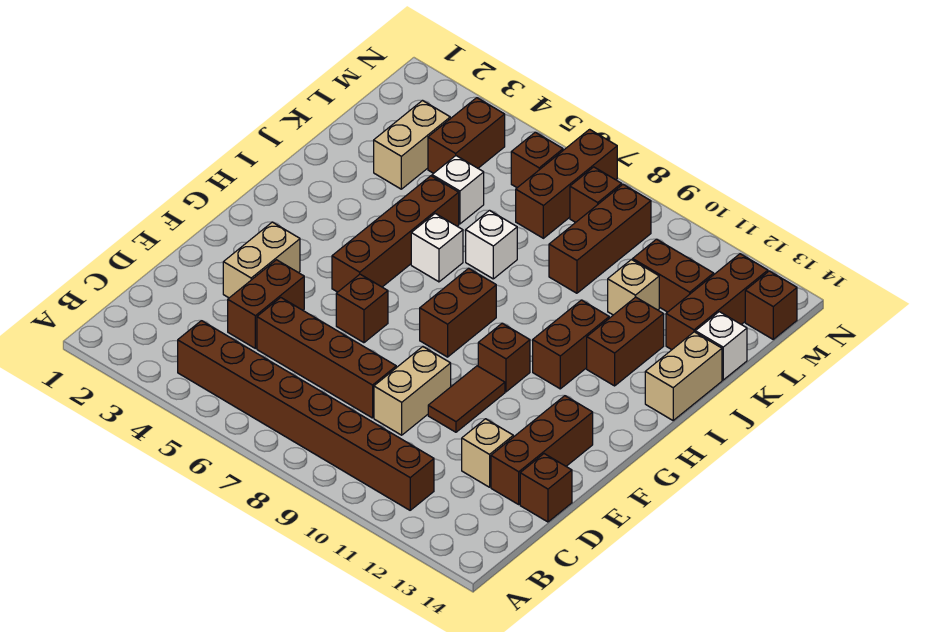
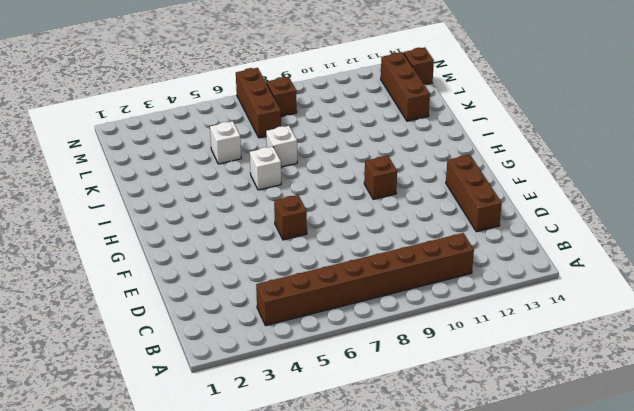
none -> brown 1x2 brick [228,260,304,348]
none -> brown 1x4 brick [257,297,396,418]
none -> tan 1x2 brick [374,347,451,435]
none -> tan 1x1 brick [462,419,513,487]

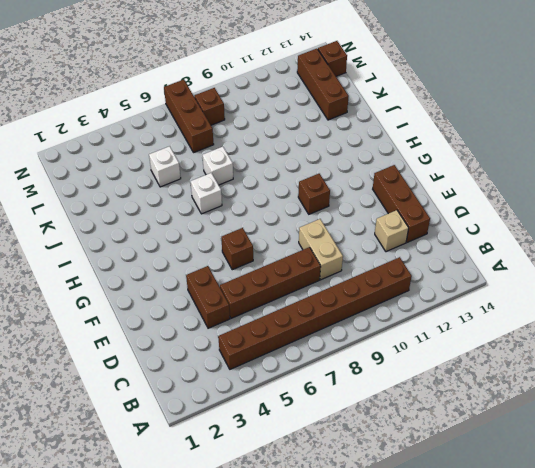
none -> brown 1x1 brick [520,454,572,522]
none -> tan 1x2 brick [223,222,300,298]
none -> brown 1x2 tile [428,366,505,432]
none -> brown 1x4 brick [332,176,459,292]

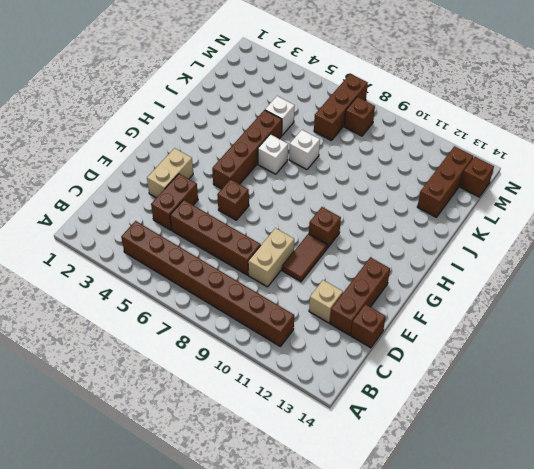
none -> brown 1x2 brick [420,268,496,357]
none -> brown 1x2 brick [533,300,609,389]
none -> brown 1x2 brick [587,297,664,386]
none -> tan 1x2 brick [645,332,722,420]

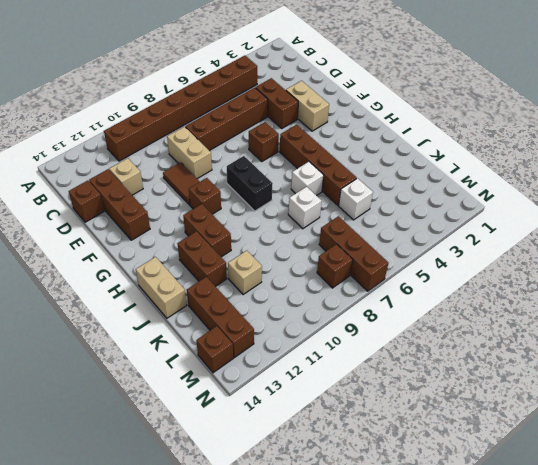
black 1x2 brick [227,156,273,211] -> brown 1x2 brick [420,268,496,357]
none -> tan 1x2 brick [374,100,450,189]
none -> brown 1x3 brick [549,184,651,293]
none -> white 1x1 brick [695,312,747,380]
none -> brown 1x2 brick [428,98,505,173]

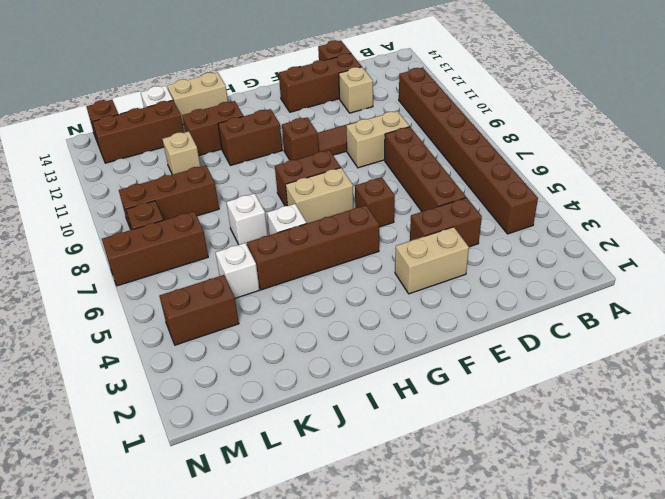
tan 1x2 brick [286,168,353,223] -> tan 1x2 brick moved to [374,100,450,189]
none -> brown 1x2 brick [633,239,714,312]
none -> brown 1x1 brick [511,132,563,188]

